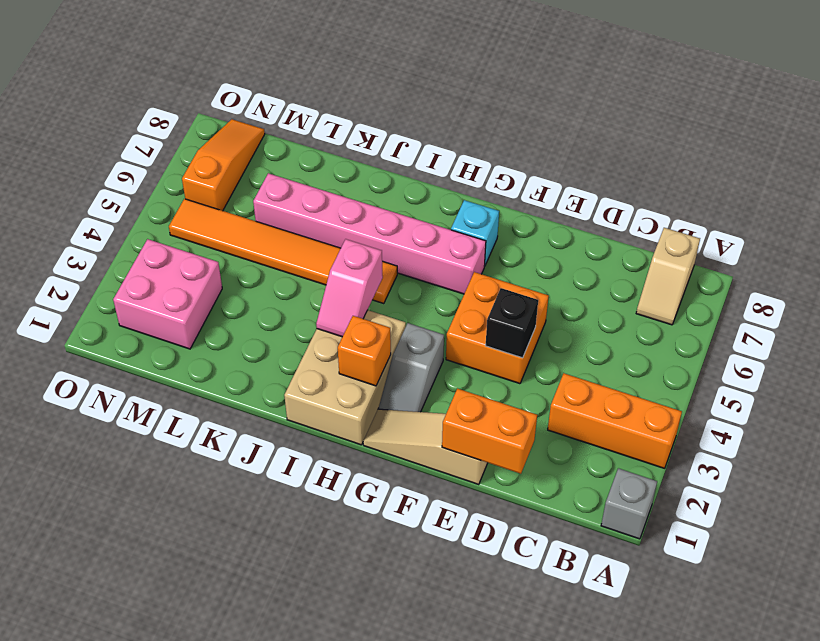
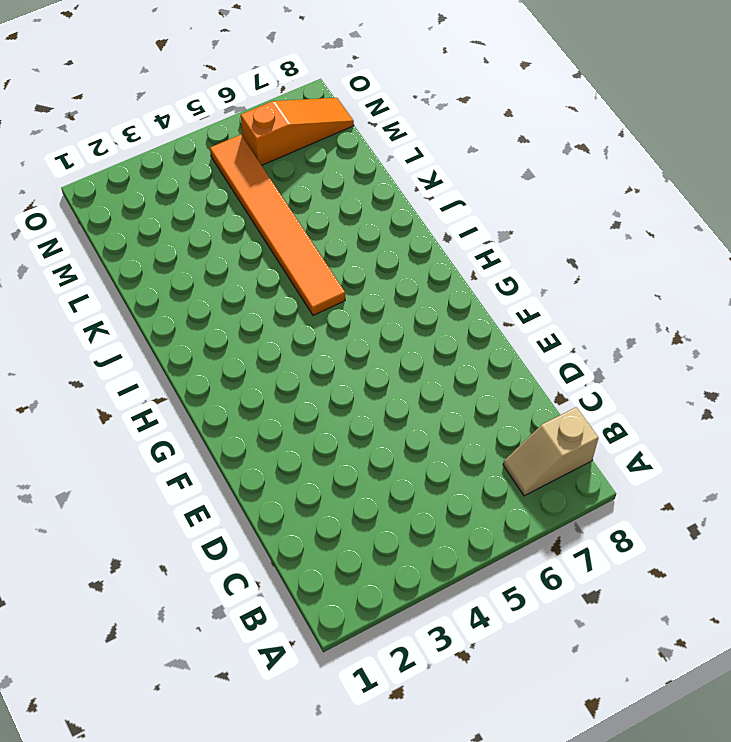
none -> grey 1x1 brick [601,468,657,539]
none -> orange 1x3 brick [548,373,682,468]
none -> tan 1x3 slope [363,409,487,484]

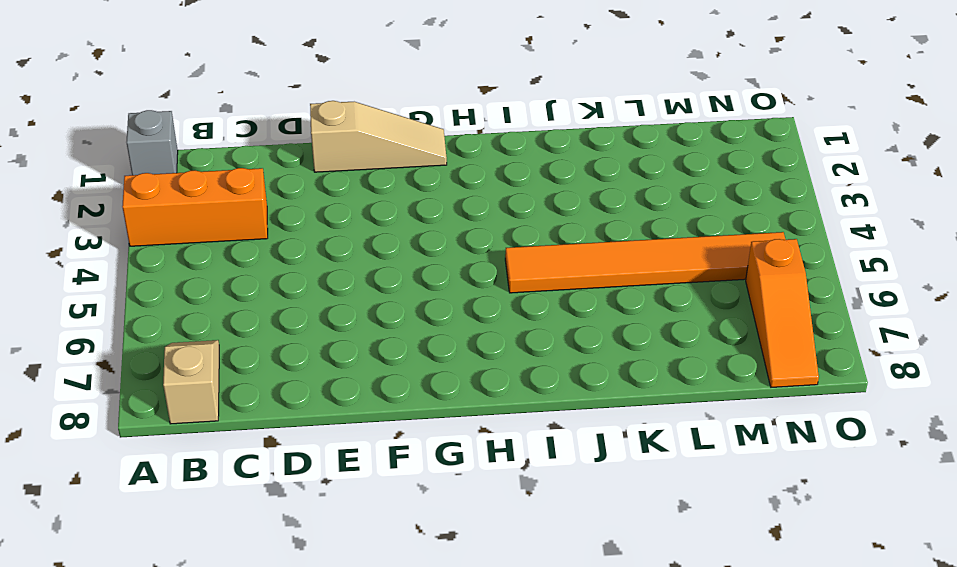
none -> orange 2x2 brick [446,272,549,384]
none -> grey 1x2 slope [379,323,444,412]
none -> pink 1x6 brick [253,173,486,294]

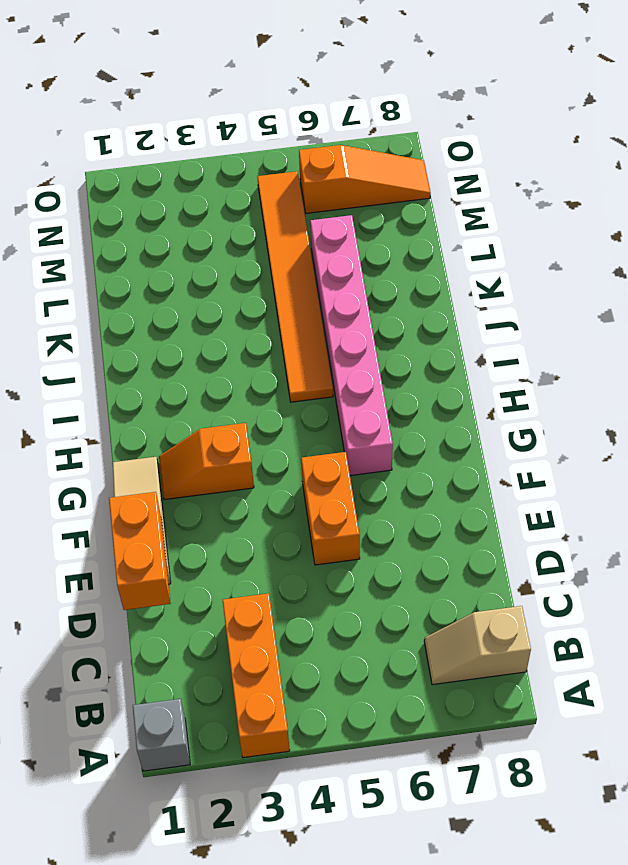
orange 1x2 brick [301,452,360,565] -> orange 2x2 brick [446,272,549,384]
orange 1x2 slope [159,423,254,500] -> grey 1x2 slope [379,323,444,412]
none -> cyan 1x1 brick [451,200,499,266]
none -> tan 2x3 brick [284,310,406,445]
none -> pink 2x2 brick [113,239,222,349]

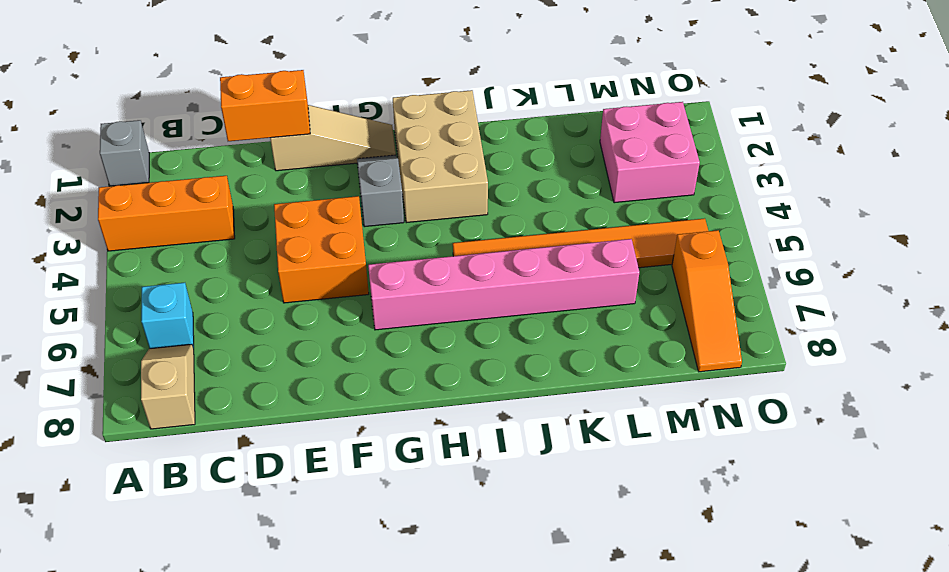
cyan 1x1 brick [141,283,194,349] -> cyan 1x1 brick moved to [451,200,499,266]
none -> black 1x1 brick [486,288,538,358]
none -> orange 1x1 brick [338,316,391,386]
none -> pink 1x2 slope [316,239,383,337]

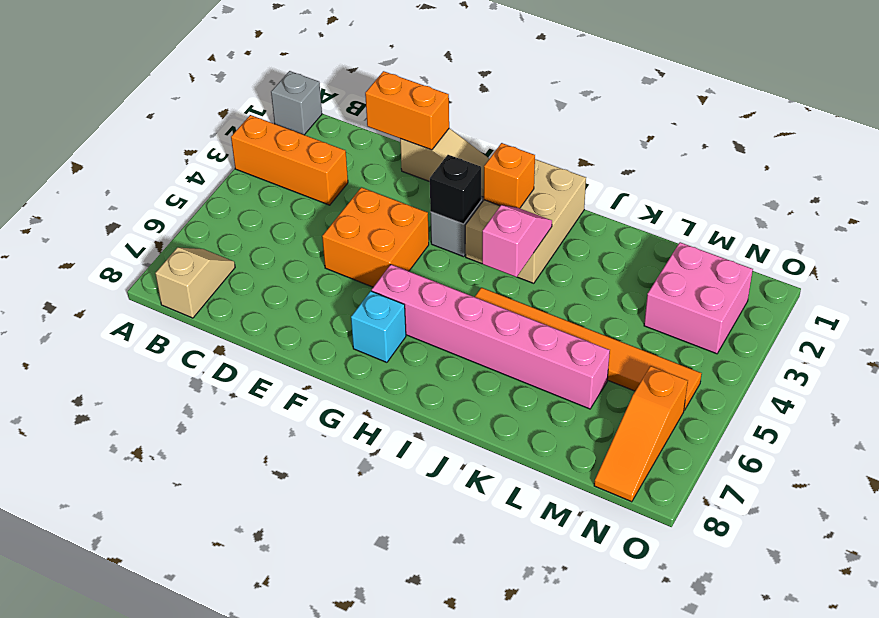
black 1x1 brick [430,155,481,224] -> black 1x1 brick moved to [486,288,538,358]

